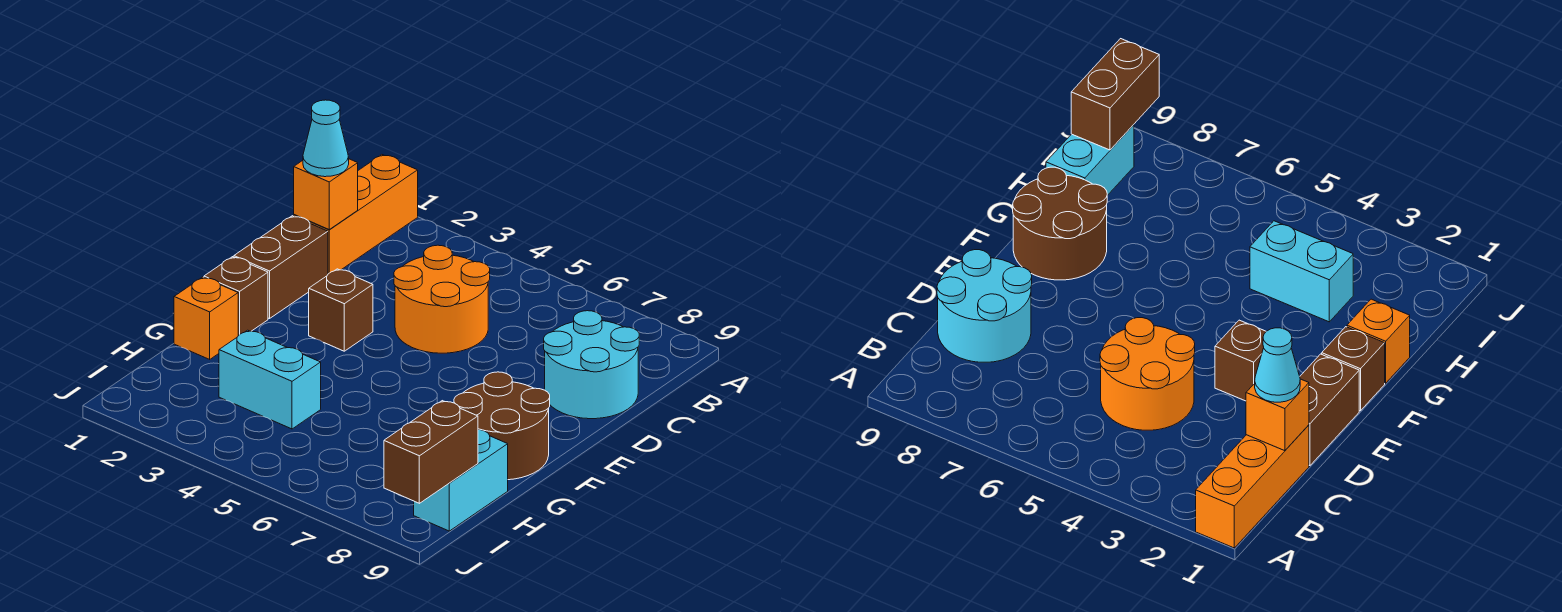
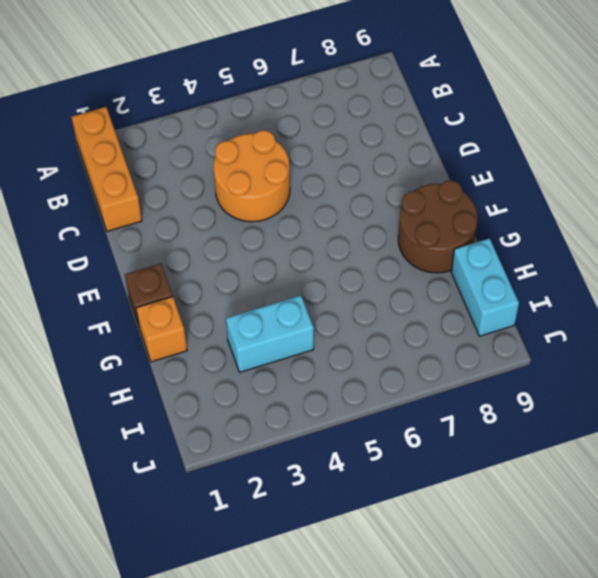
none -> cyan 2x2 round brick [544,311,639,419]
none -> brown 1x2 brick [234,216,328,319]
none -> brown 1x1 brick [309,269,373,351]

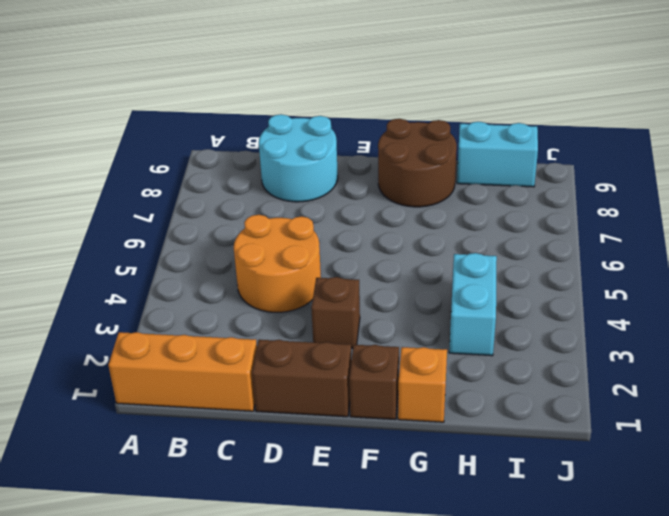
none -> orange 1x1 brick [294,159,358,229]
none -> brown 1x2 brick [384,401,478,503]
none -> cyan 1x1 cone [303,100,349,177]

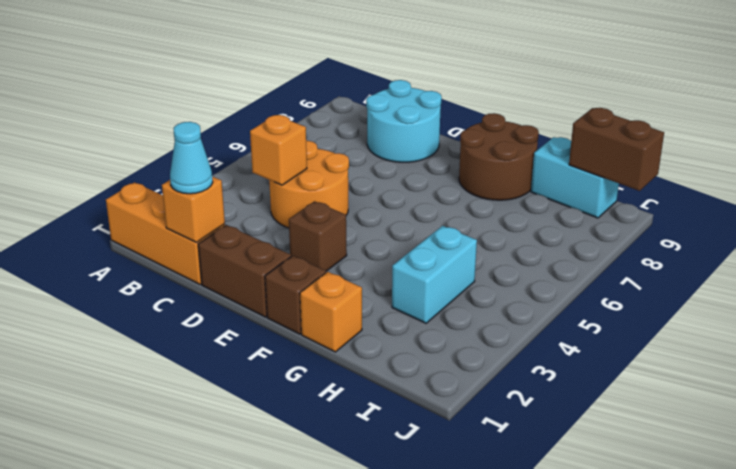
orange 1x1 brick [250,115,307,185] -> none

